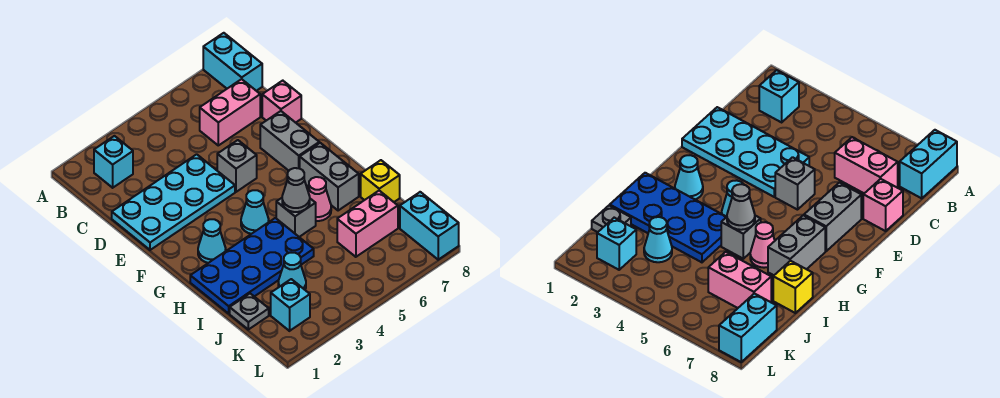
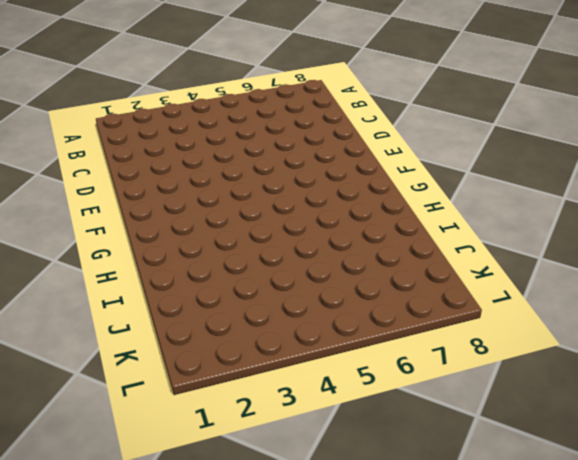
none -> cyan 1x2 brick [203,33,262,91]
none -> cyan 1x1 brick [94,136,133,188]
none -> pink 1x2 brick [200,79,260,145]

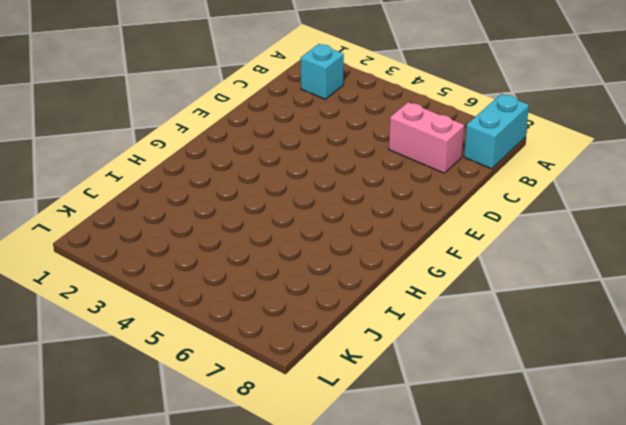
none -> cyan 2x4 plate [112,154,235,250]
none -> pink 1x1 brick [262,81,301,123]
none -> grey 1x1 brick [217,140,257,192]

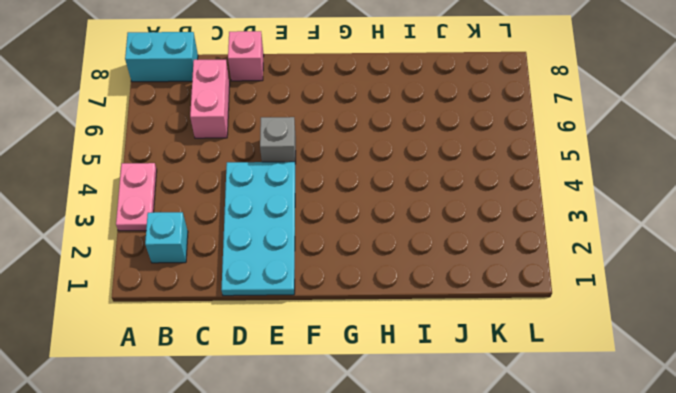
pink 1x2 plate [116,163,157,231] -> none
none -> grey 1x2 brick [260,111,319,171]
none -> cyan 1x1 cone [198,219,226,263]
none -> cyan 1x1 cone [241,190,269,234]

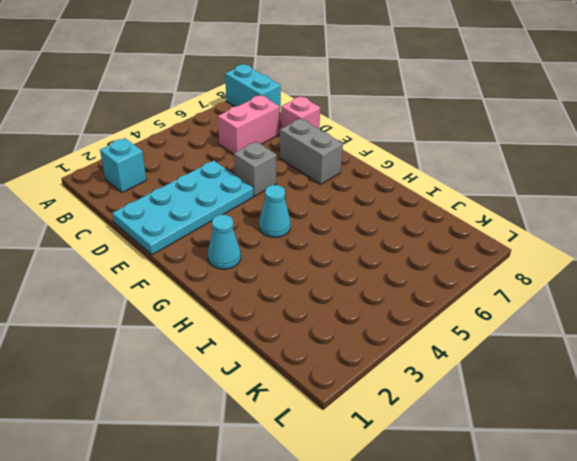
none -> grey 1x2 brick [300,143,359,211]
none -> blue 2x4 plate [190,218,314,313]
none -> grey 1x1 brick [276,198,316,237]

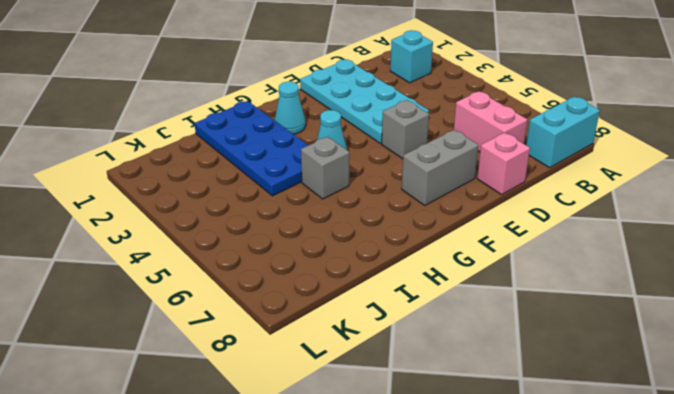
none -> grey 1x2 brick [300,143,359,211]
none -> pink 1x1 cone [308,177,331,221]
none -> yellow 1x1 brick [361,160,400,202]

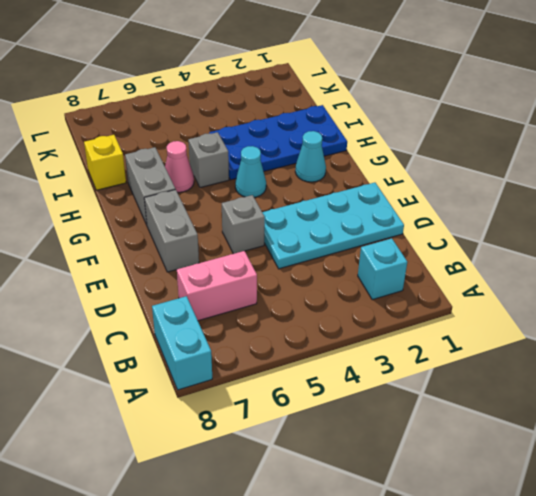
none -> pink 1x1 brick [262,81,301,123]
none -> grey 1x1 plate [230,294,269,329]
none -> cyan 1x1 cone [278,253,306,290]

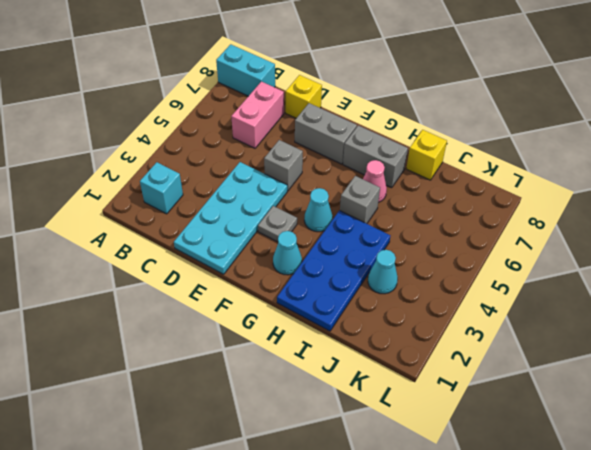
yellow 1x1 brick [286,75,322,118] -> pink 1x1 brick [262,81,301,123]
grey 1x1 plate [258,206,297,242] -> grey 1x1 plate moved to [230,294,269,329]
none -> pink 1x2 brick [337,191,398,257]
none -> cyan 1x1 brick [271,279,310,331]
none -> cyan 1x2 brick [400,192,459,260]

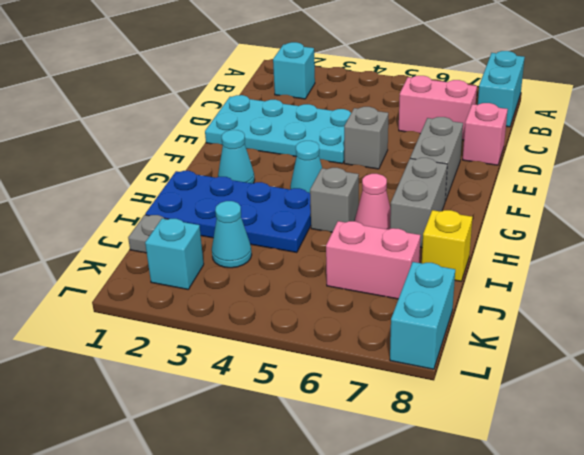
none -> grey 1x1 cone [282,168,310,212]

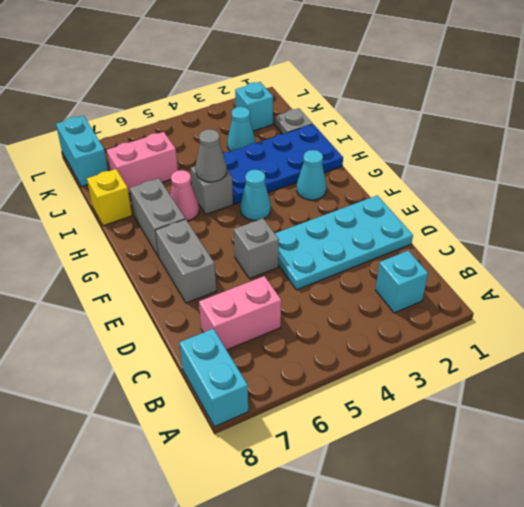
none -> pink 1x1 brick [262,81,301,123]

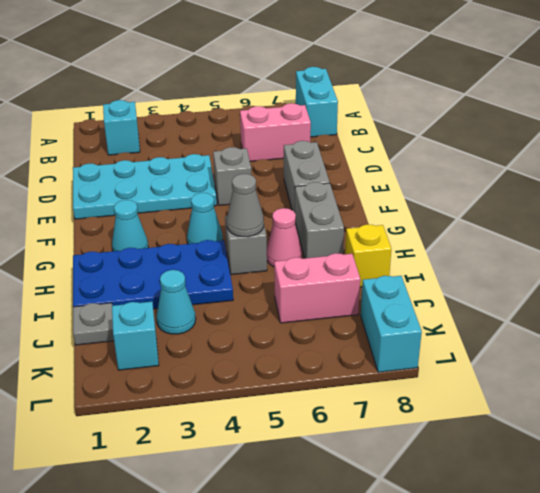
none -> pink 1x1 brick [262,81,301,123]

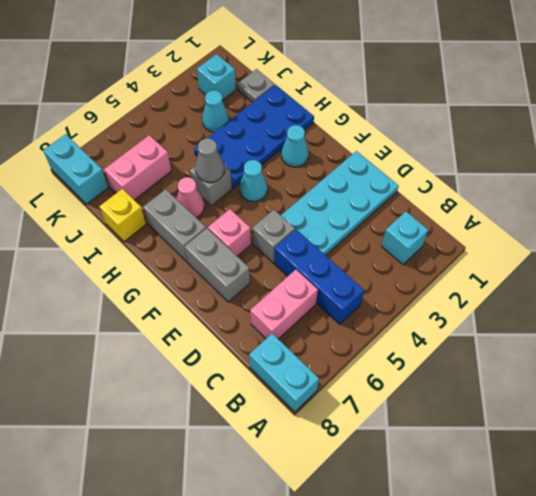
blue 1x3 brick [274,229,364,324] -> none
pink 1x1 brick [208,209,251,256] -> pink 1x1 brick moved to [262,81,301,123]

